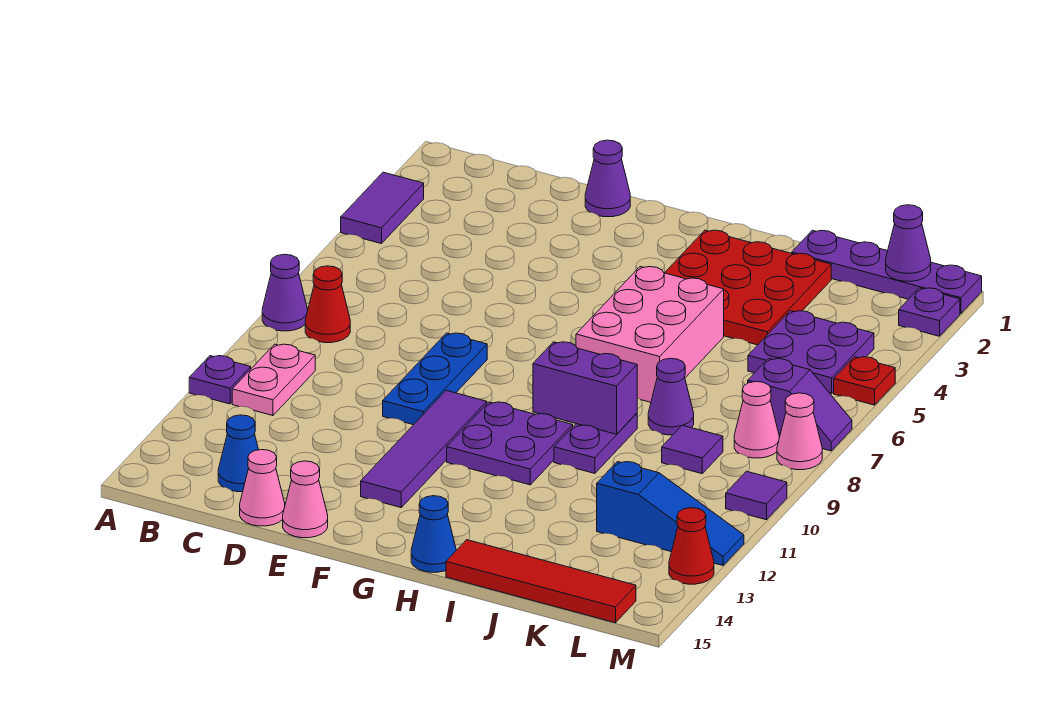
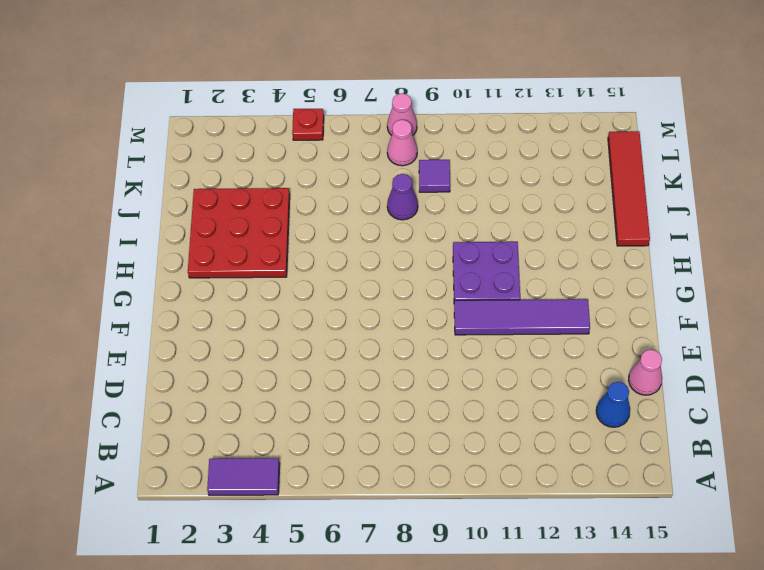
none -> purple 1x1 cone [262,254,308,331]
none -> purple 1x1 plate [189,356,251,404]
none -> red 1x1 cone [305,266,350,343]
none -> pink 1x2 plate [232,344,315,416]

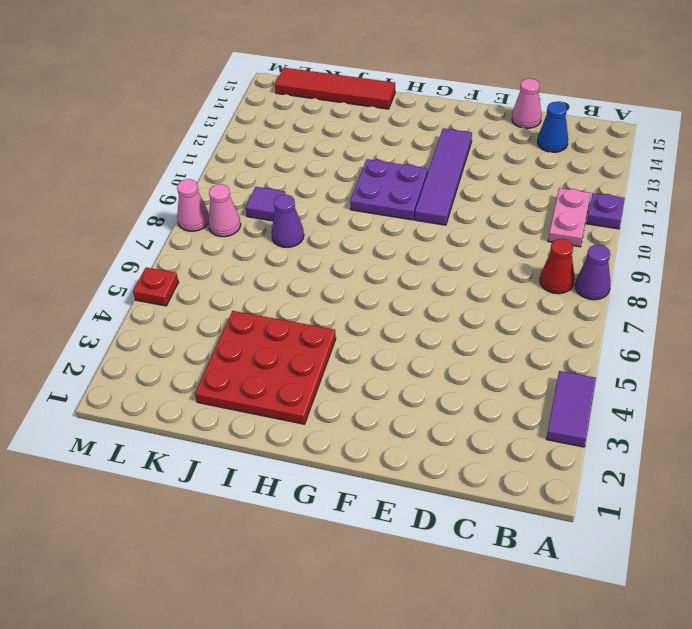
none -> purple 1x1 cone [585,140,630,217]
none -> blue 1x3 plate [383,333,487,425]
none -> pink 1x1 cone [283,461,328,538]
none -> pink 2x3 brick [576,267,724,402]

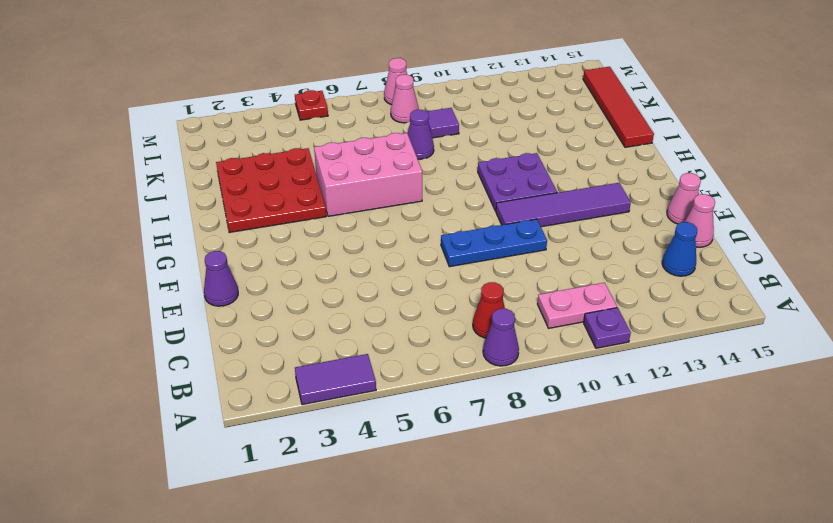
none -> blue 1x1 cone [411,496,456,572]
none -> purple 1x2 plate [554,413,637,473]
none -> purple 1x4 plate [792,230,982,313]
none -> purple 2x2 plate [748,311,874,394]

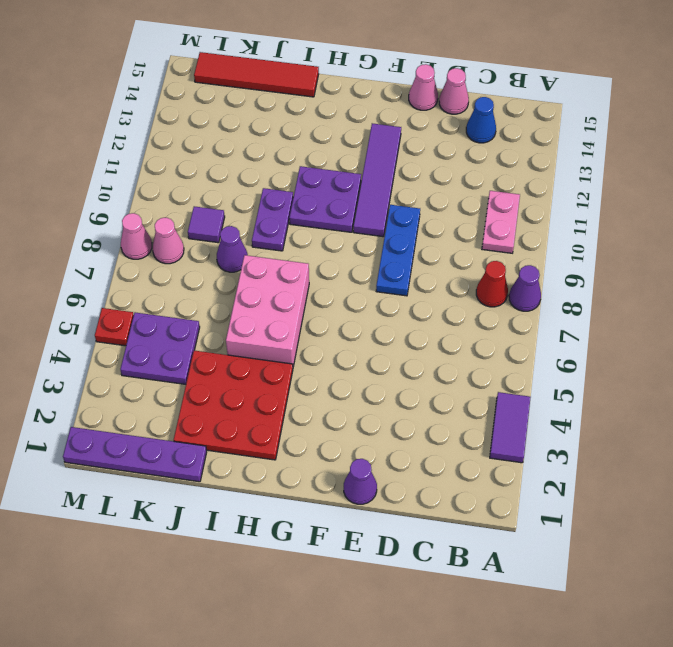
none -> purple 1x1 plate [189,356,251,404]
none -> blue 1x1 cone [411,496,456,572]
none -> blue 1x3 slope [597,462,744,565]
none -> purple 1x2 slope [748,359,852,451]

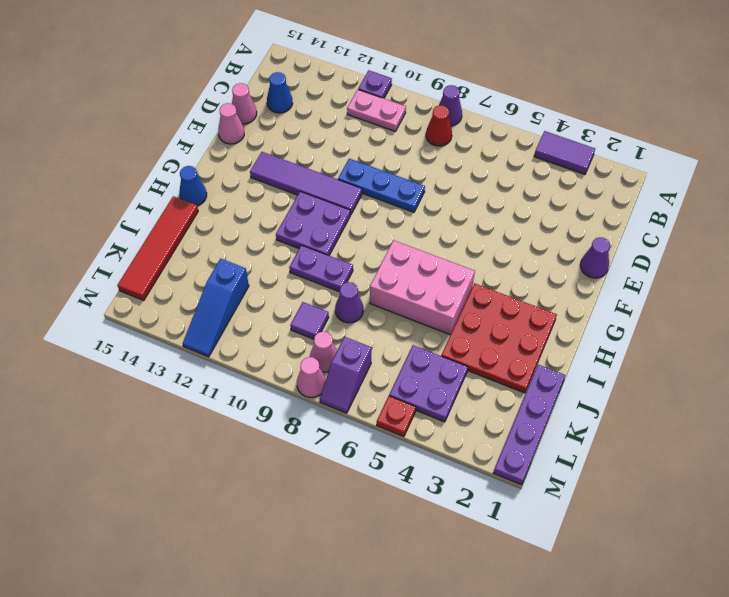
none -> purple 1x1 plate [899,288,960,336]
none -> purple 1x1 tile [726,471,787,520]
none -> red 1x1 cone [669,508,714,584]
none -> purple 1x2 brick [533,342,637,434]

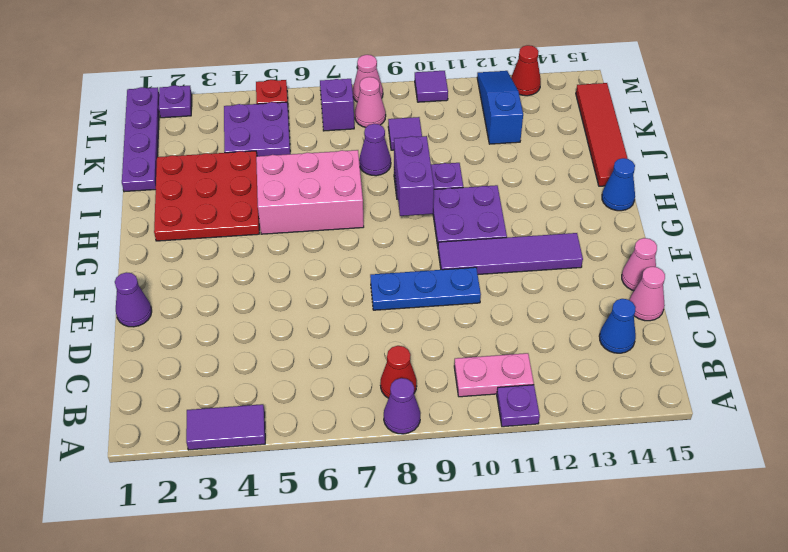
none -> purple 1x1 cone [886,205,931,281]

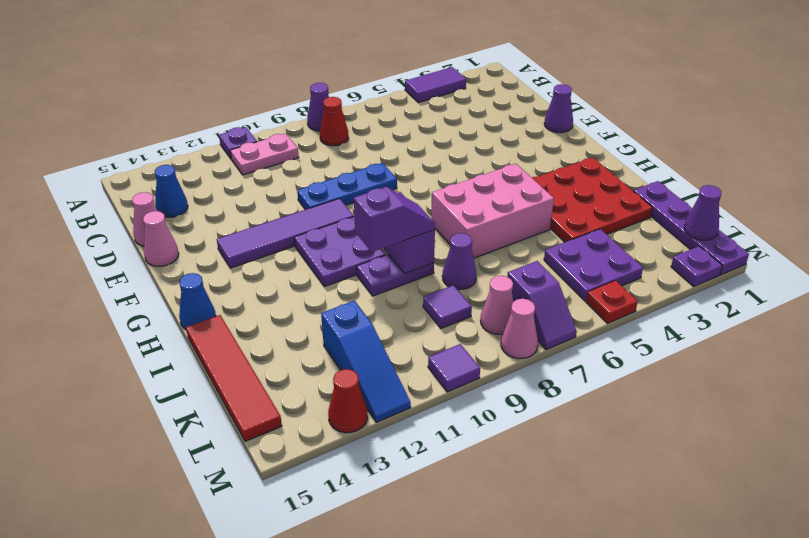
purple 1x2 slope [354,187,435,252] -> none

